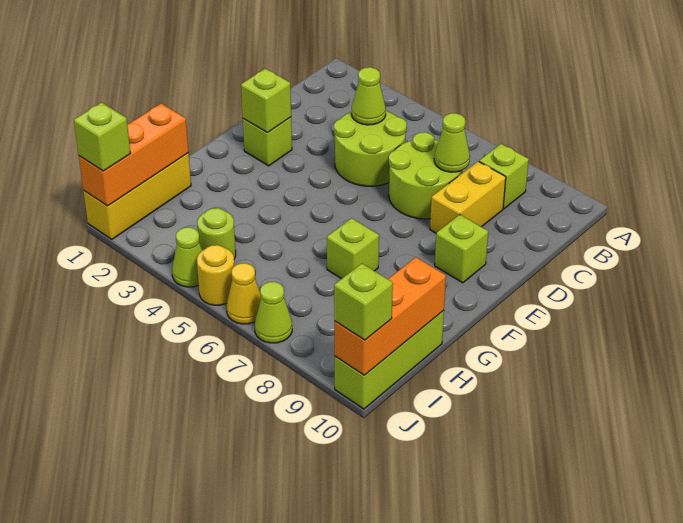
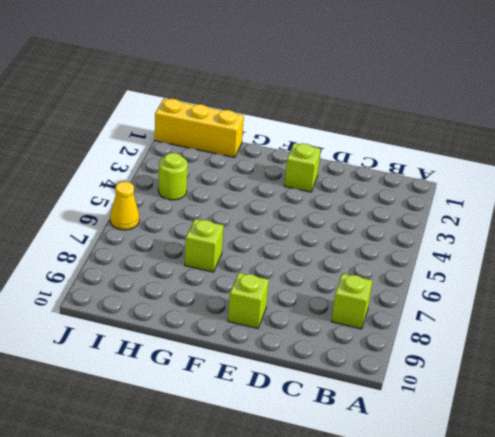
none -> lime 2x2 round brick [334,111,407,186]
none -> lime 2x2 round brick [389,132,461,219]
none -> yellow 1x2 brick [430,161,506,233]

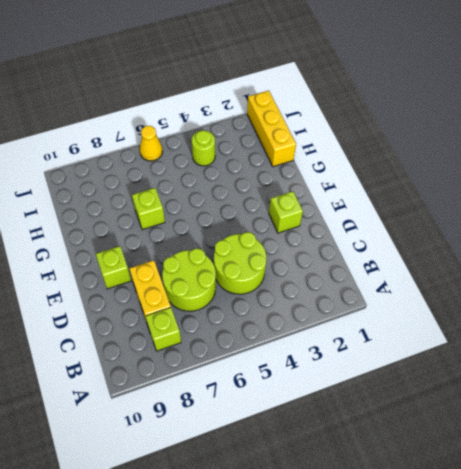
none -> lime 1x3 brick [335,310,444,409]
none -> lime 1x1 cone [172,227,202,287]
none -> yellow 1x1 round brick [197,245,234,305]

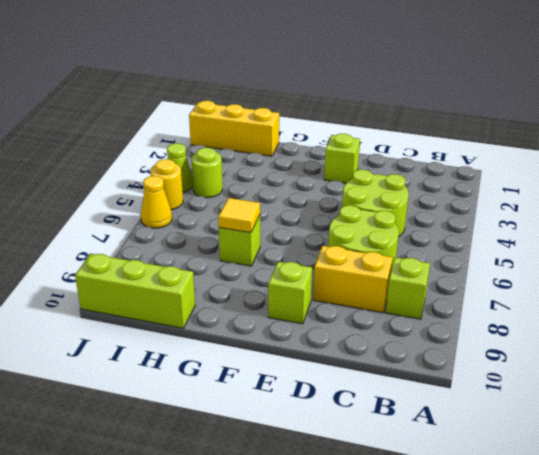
yellow 1x1 tile [218,198,260,233] -> none
none -> lime 1x1 cone [255,282,292,343]
none -> lime 1x1 cone [352,67,386,125]
none -> lime 1x1 cone [434,113,470,172]

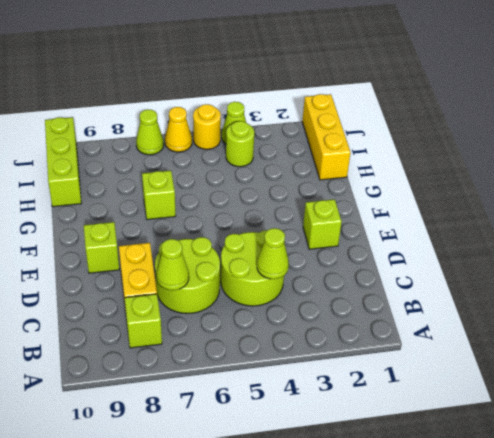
none -> lime 1x1 brick [241,68,291,133]
none -> orange 1x3 brick [79,104,189,206]
none -> orange 1x3 brick [334,257,446,375]

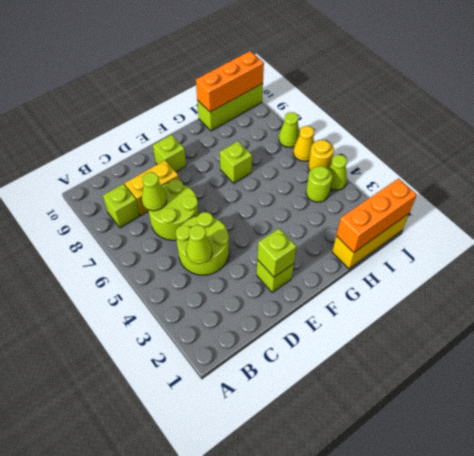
none -> lime 1x1 brick [74,103,130,171]
none -> lime 1x1 brick [334,263,393,340]

